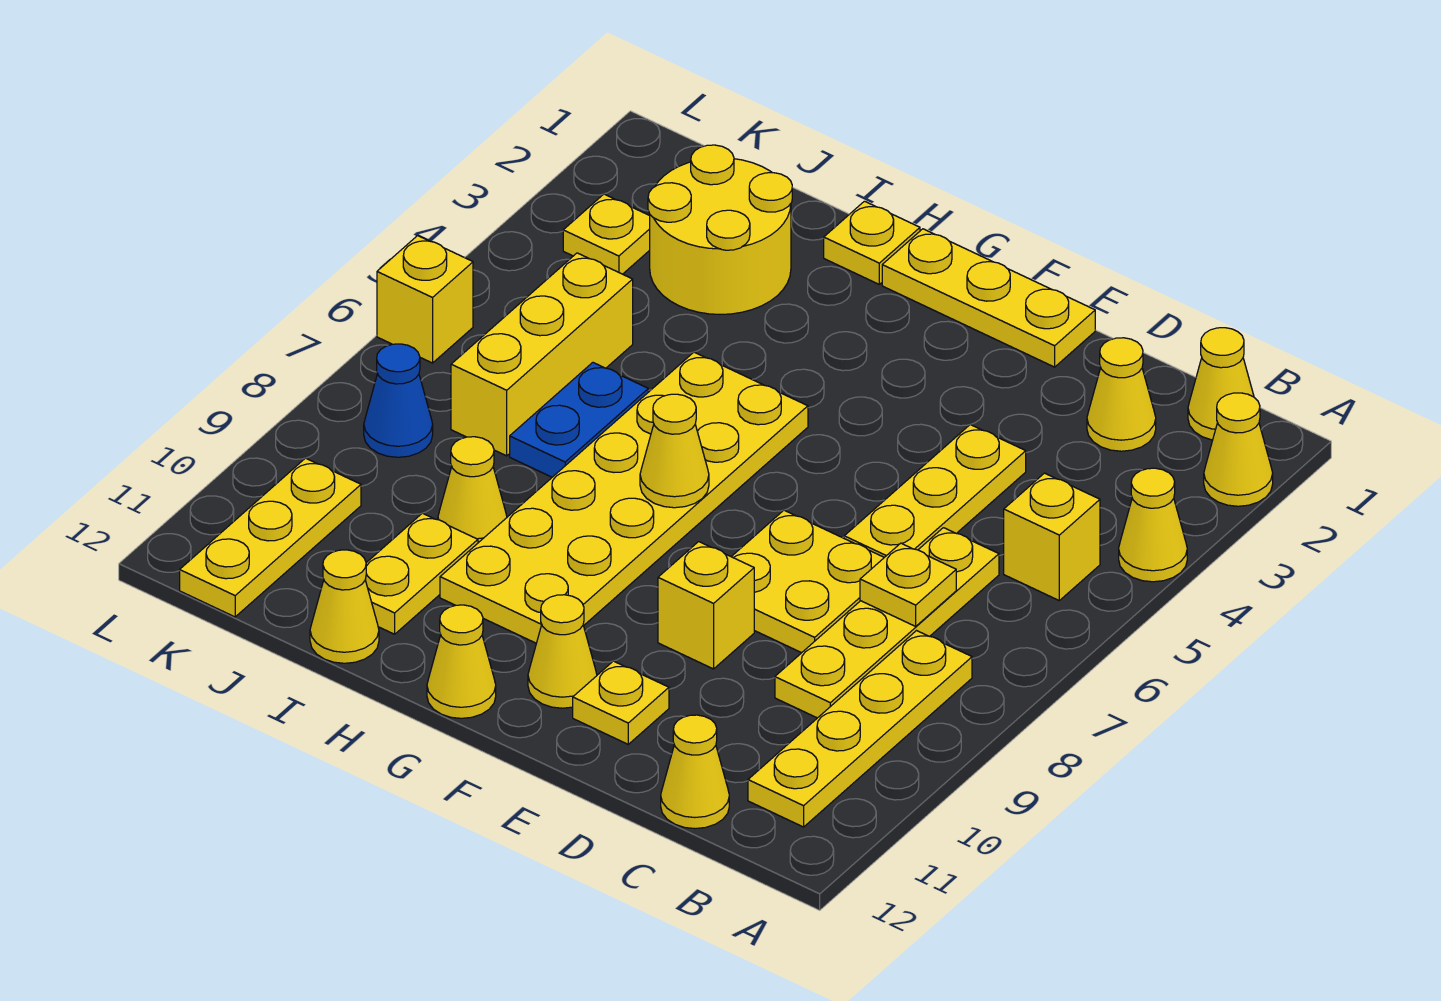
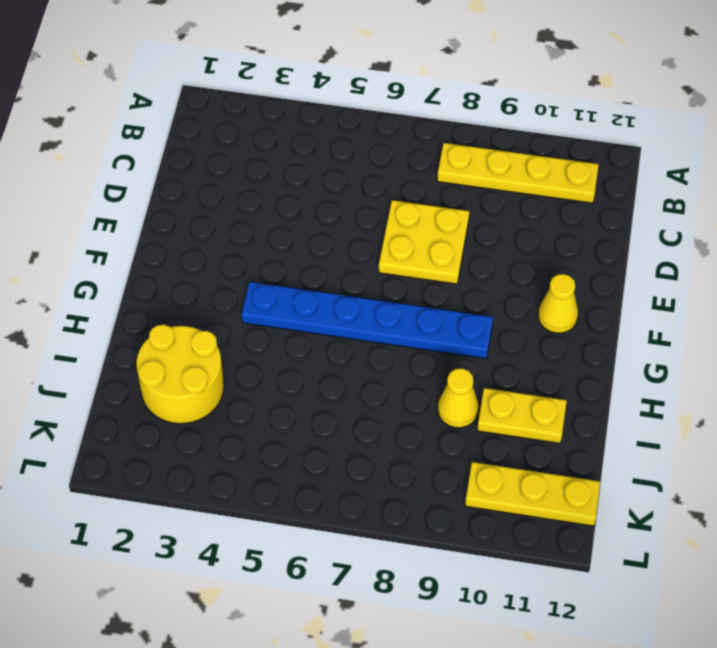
blue 1x6 plate [242,282,493,359] -> yellow 2x6 plate [440,352,808,643]
none -> yellow 1x1 cone [1204,393,1273,506]
none -> yellow 1x1 cone [1119,468,1187,582]
none -> yellow 1x1 cone [1188,328,1254,440]

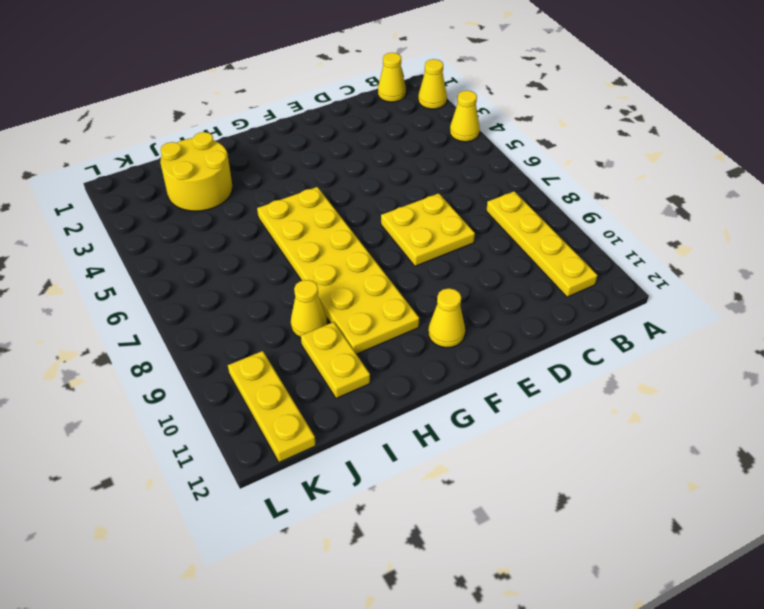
none -> yellow 1x1 brick [1004,473,1100,600]
none -> yellow 1x1 cone [1087,338,1156,451]
none -> yellow 1x4 plate [775,528,999,718]

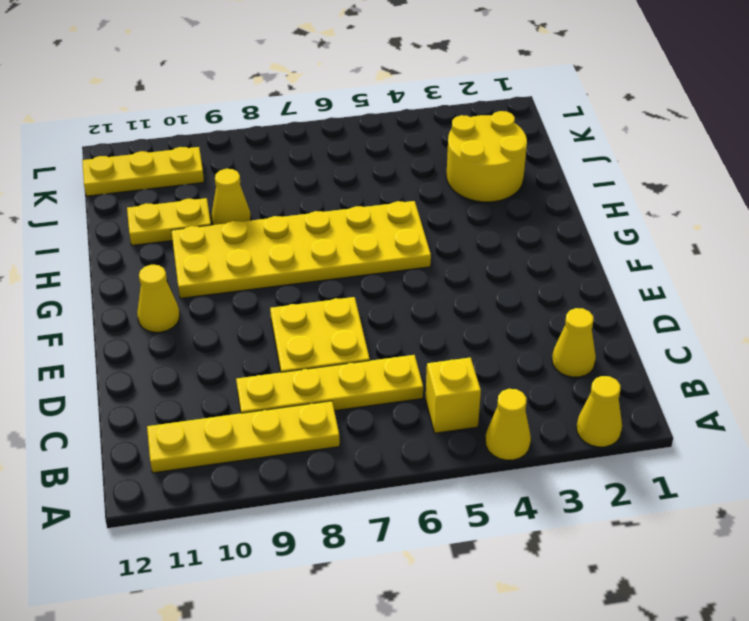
none -> yellow 1x1 cone [1188,328,1254,440]
none -> yellow 1x1 cone [661,715,729,829]
none -> yellow 1x3 plate [844,424,1026,557]

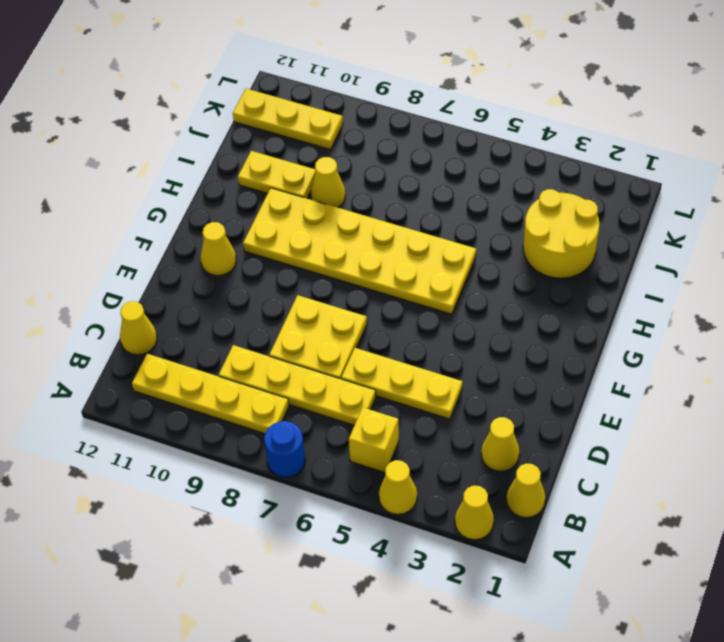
blue 1x1 round brick [264,421,305,477] -> none
none -> yellow 1x3 plate [882,229,1095,367]
none -> yellow 1x1 brick [658,542,754,669]
none -> yellow 1x1 plate [573,661,669,744]

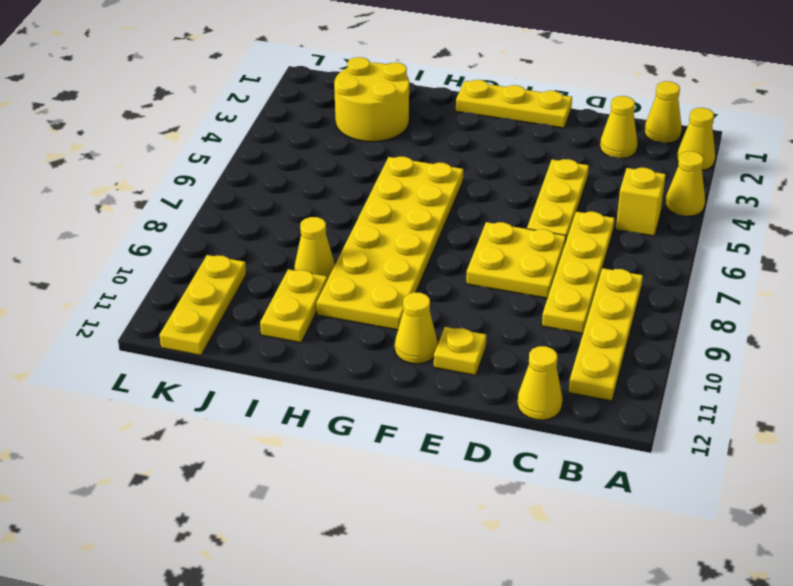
none -> yellow 1x1 brick [658,542,754,669]
none -> yellow 1x1 cone [427,605,496,718]
none -> yellow 1x1 plate [824,201,920,284]

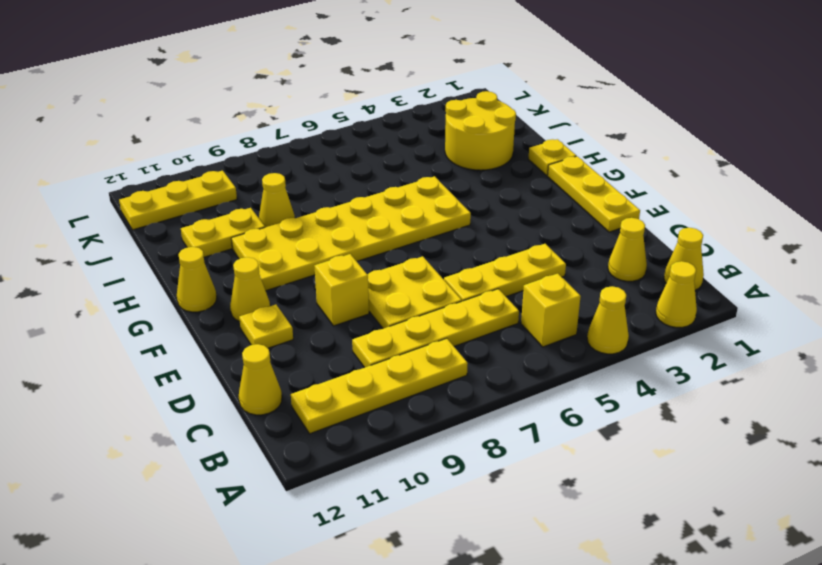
none -> blue 1x2 plate [510,363,648,477]
none -> yellow 1x1 cone [310,550,379,663]
none -> yellow 1x3 brick [451,253,633,456]

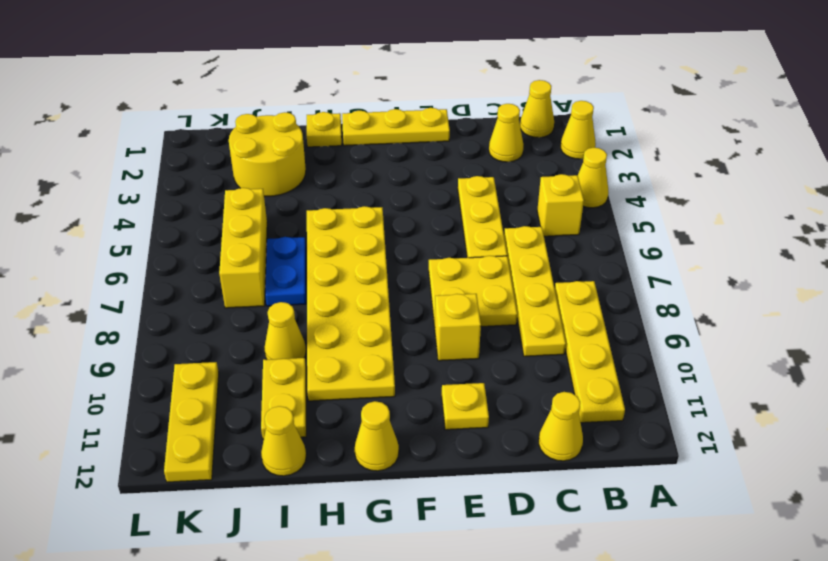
none -> yellow 1x1 cone [528,595,597,708]
none -> yellow 1x1 plate [563,194,650,274]
none -> blue 1x1 cone [364,344,433,457]

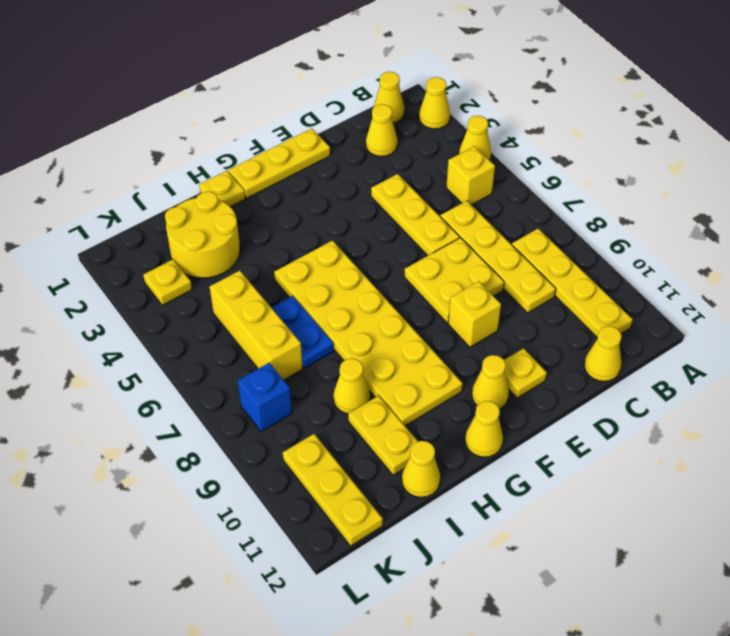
blue 1x1 brick [238,363,292,431] -> blue 1x1 cone [364,344,433,457]
none -> yellow 1x1 brick [377,236,473,363]
none -> yellow 1x1 plate [860,543,956,626]
none -> yellow 1x1 cone [640,394,709,508]

